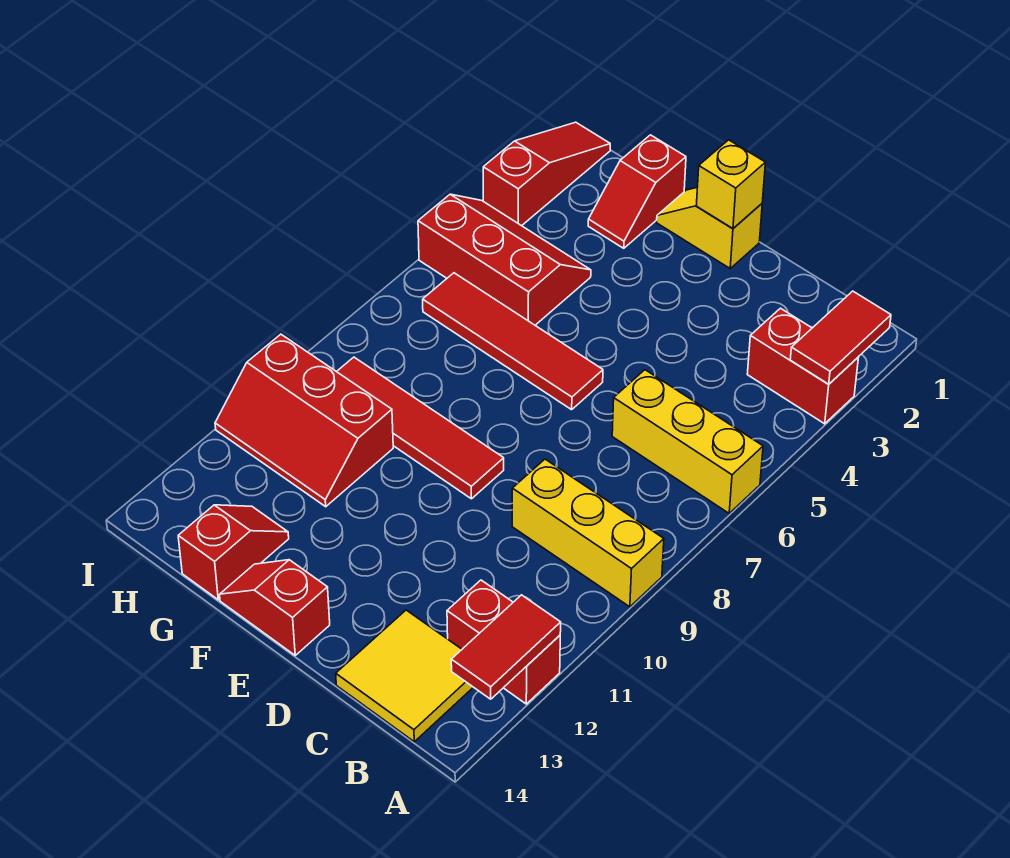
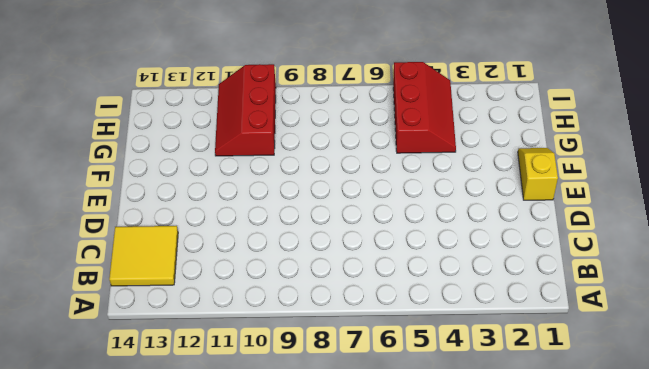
none -> red 1x2 brick [747,308,859,424]
none -> yellow 1x3 brick [612,370,763,513]
none -> yellow 1x3 brick [512,459,664,607]

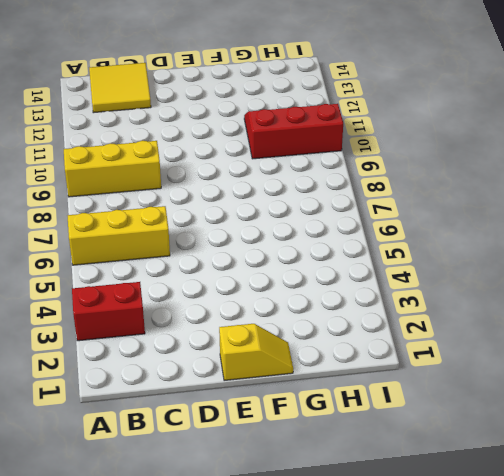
none -> red 1x2 brick [447,580,560,704]
none -> red 1x4 tile [423,273,603,410]
none -> red 1x4 tile [337,357,504,499]

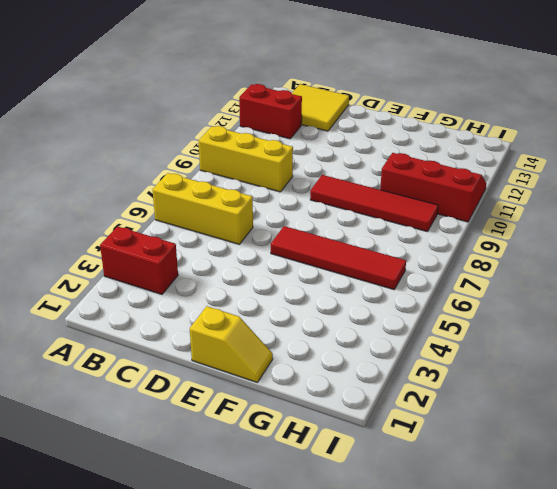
none -> red 1x2 slope [220,560,330,655]
none -> red 1x2 slope [588,135,686,248]
none -> red 2x3 slope [418,194,591,325]

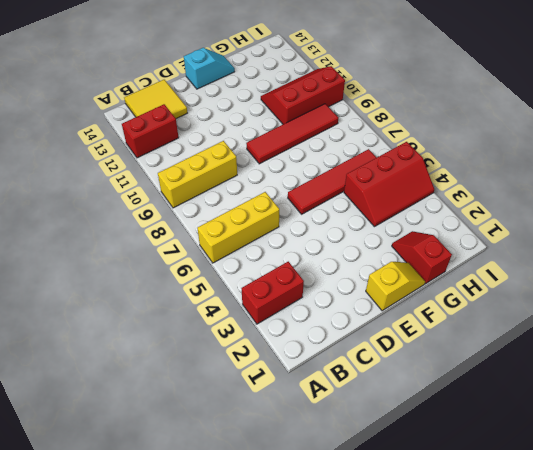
cyan 1x2 slope [184,48,235,89] -> red 1x2 slope [220,560,330,655]
none -> red 1x2 slope [178,505,289,600]
none -> red 1x3 slope [483,122,610,226]
none -> red 1x2 tile [790,291,891,384]

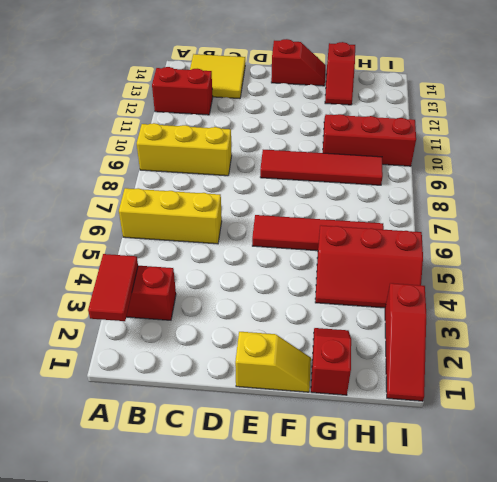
none -> red 1x2 tile [451,595,561,699]
none -> yellow 1x1 brick [696,140,765,228]

